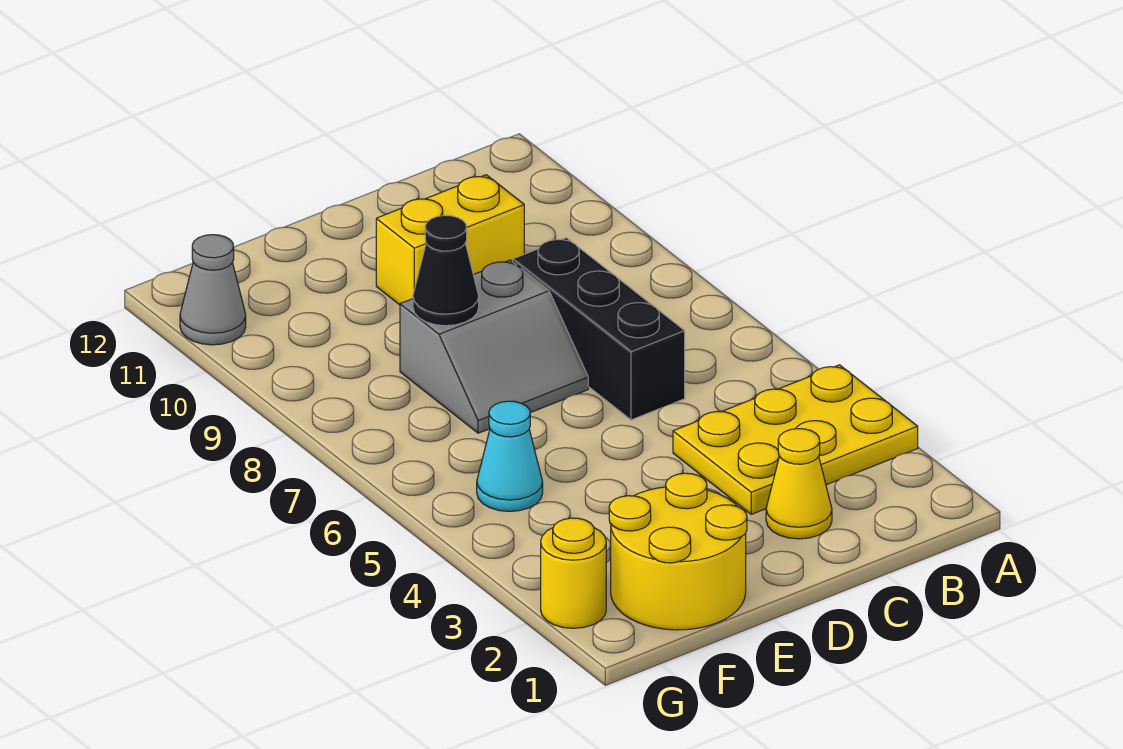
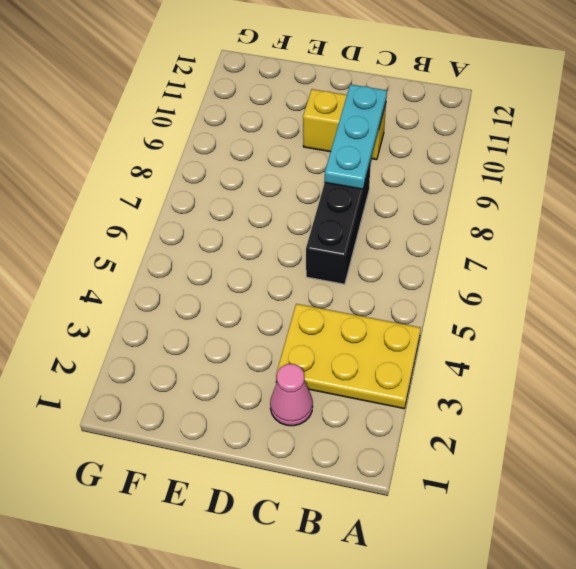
pink 1x1 cone [270,364,313,426] -> yellow 1x1 cone [766,429,832,539]
cyan 1x3 plate [325,84,387,189] -> none
none -> grey 2x2 slope [400,260,588,433]
none -> yellow 2x2 round brick [609,473,747,630]

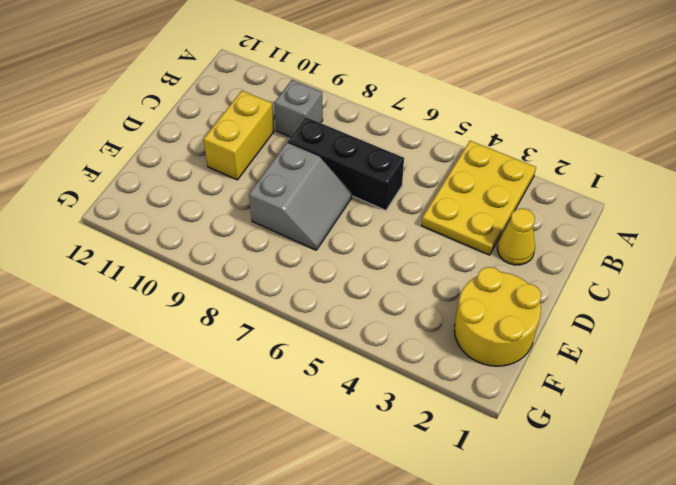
grey 1x1 brick [274,80,323,137] -> none
none -> cyan 1x1 cone [477,401,543,511]
none -> yellow 1x1 round brick [541,518,606,628]

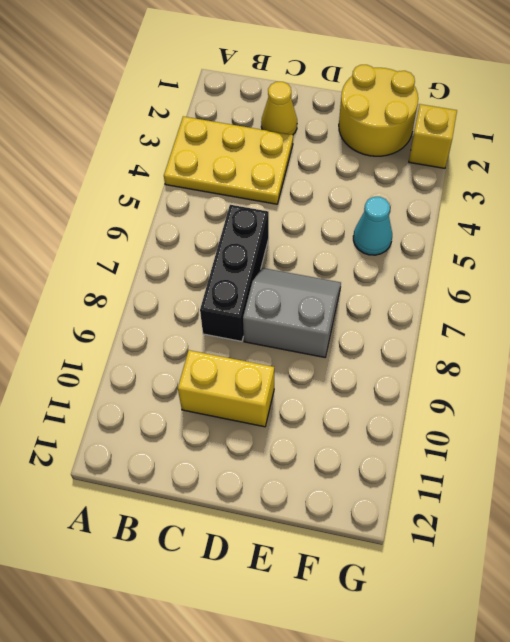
yellow 1x1 brick [409,104,457,168] -> yellow 1x1 round brick [541,518,606,628]
none -> grey 1x1 cone [180,235,246,345]
none -> black 1x1 cone [413,215,479,326]

